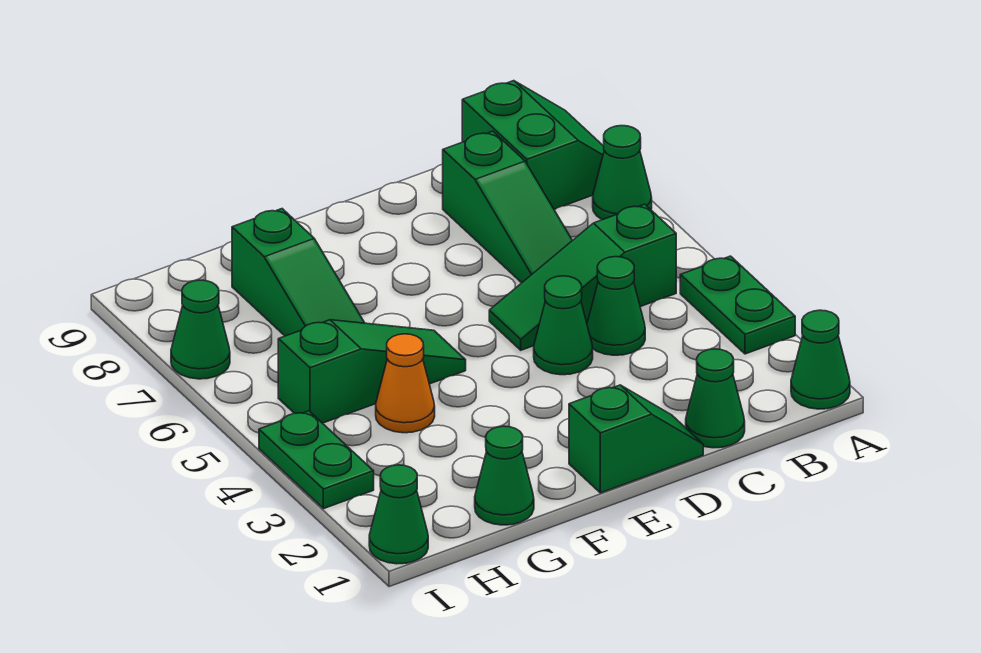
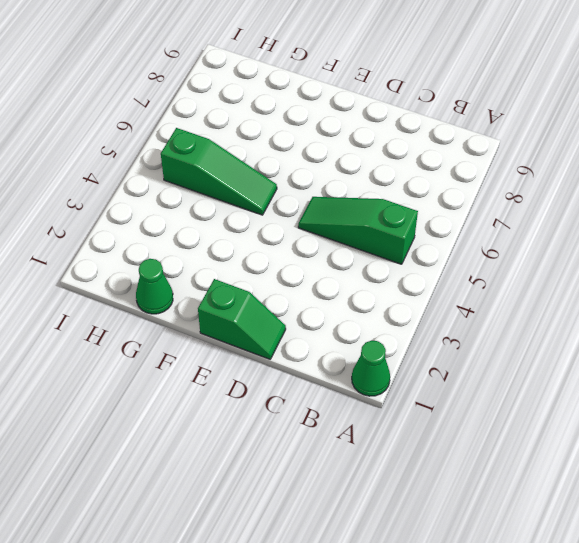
none -> green 1x2 plate [680,256,795,354]
none -> green 1x1 cone [593,126,652,220]
none -> green 2x2 slope [462,81,604,209]

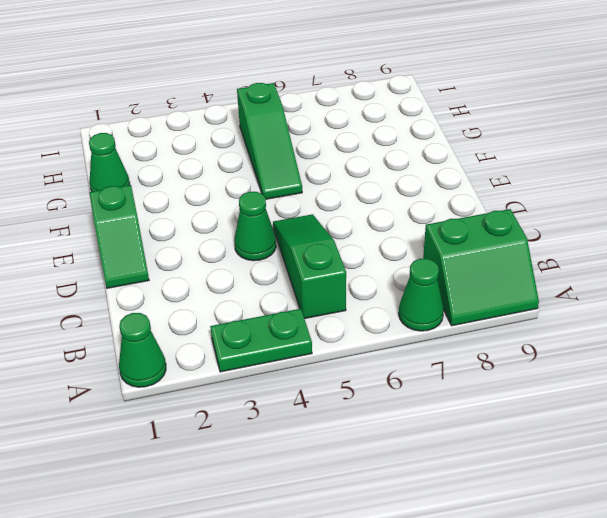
none -> green 1x1 cone [686,349,745,448]
none -> green 1x1 cone [587,257,645,355]
none -> green 1x3 slope [443,131,572,283]

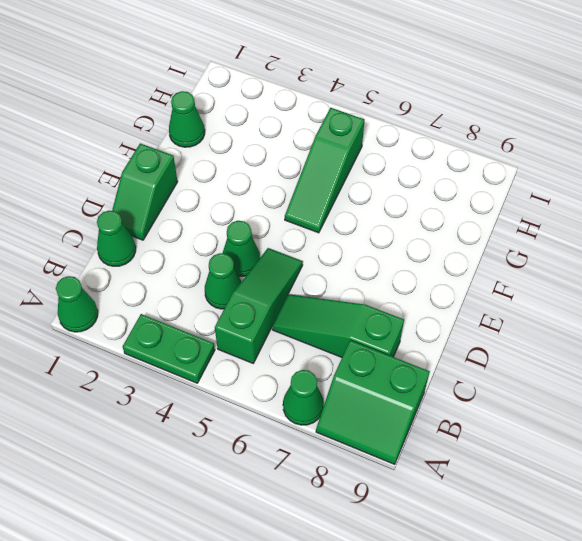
none -> orange 1x1 cone [376,334,435,433]
none -> green 1x3 slope [232,209,364,336]
none -> green 1x1 cone [369,465,428,564]

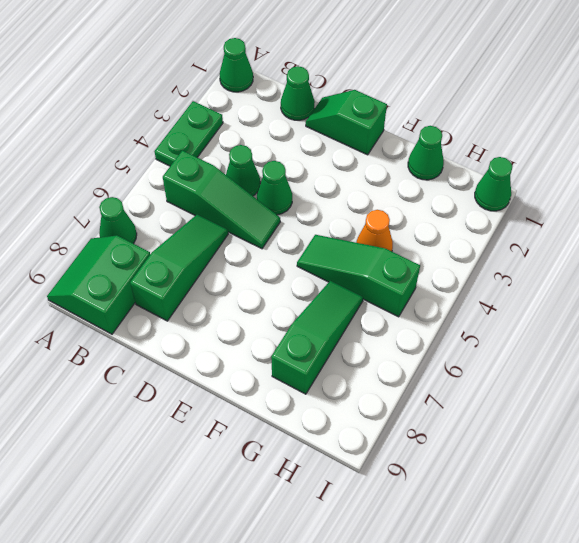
none -> green 1x2 plate [259,411,374,509]
none -> green 1x1 cone [171,280,230,379]

